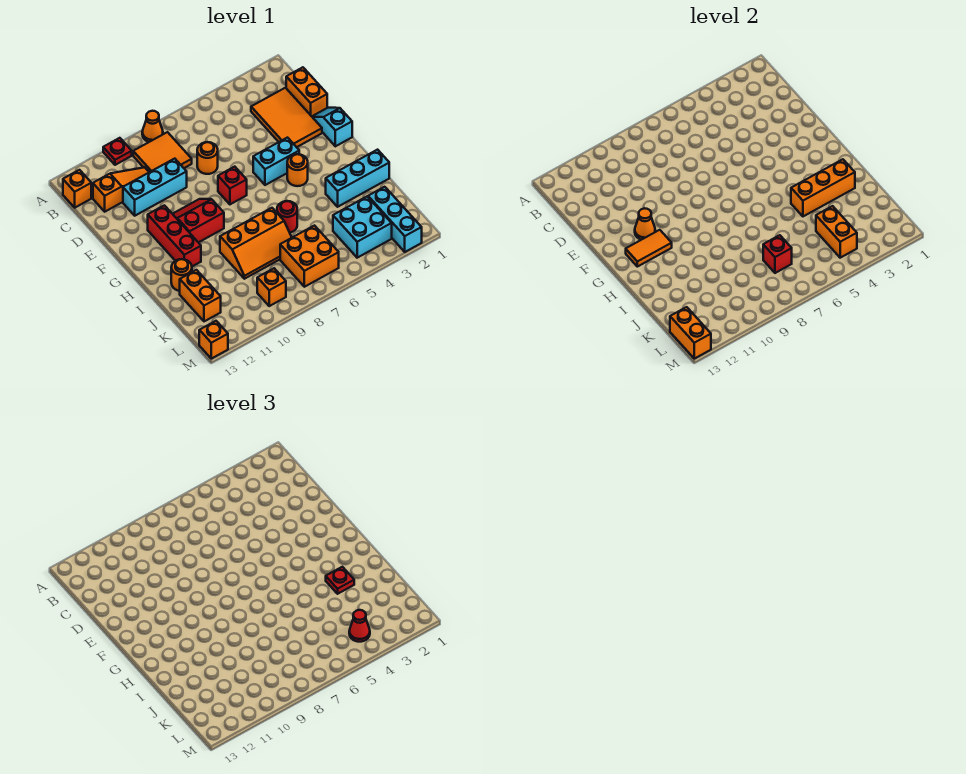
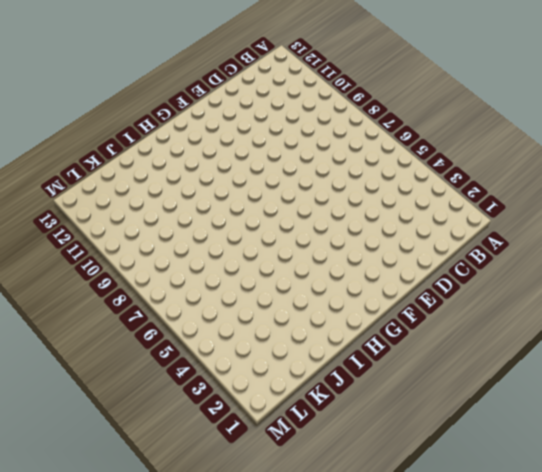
none -> orange 1x1 cone [142,111,163,142]
none -> red 1x1 plate [103,138,132,165]
none -> orange 2x2 tile [133,132,192,172]
none -> orange 1x1 brick [63,170,91,208]

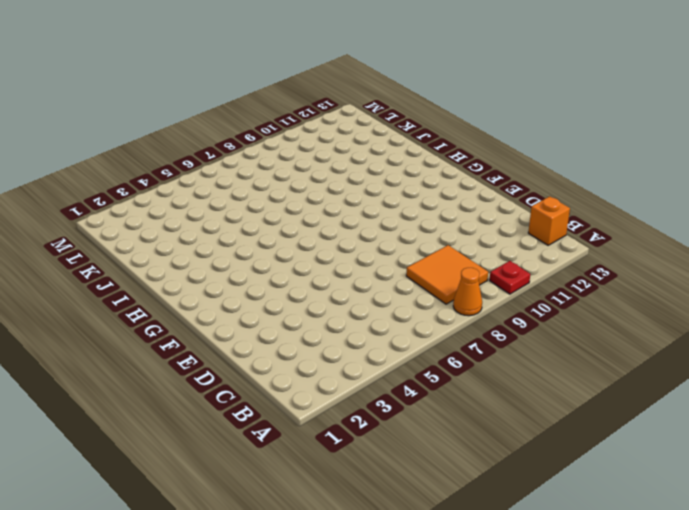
none -> orange 1x2 brick [286,67,327,116]
none -> orange 2x3 tile [251,88,322,147]
none -> orange 1x3 slope [93,167,149,212]
none -> orange 1x1 round brick [197,142,218,174]

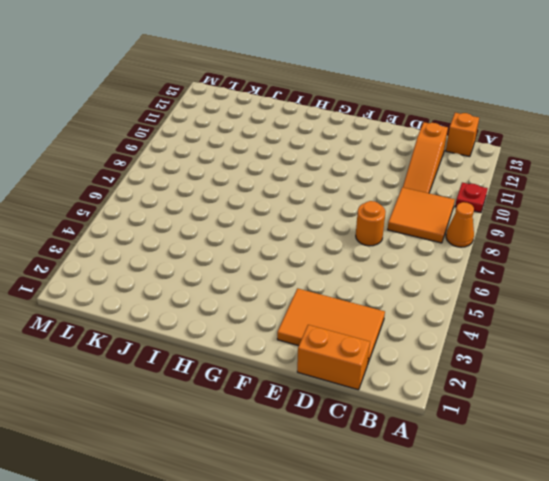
none -> cyan 1x3 brick [123,159,187,216]
none -> cyan 1x2 slope [312,108,352,146]
none -> cyan 1x2 brick [253,138,299,185]
none -> red 1x1 brick [218,167,247,204]

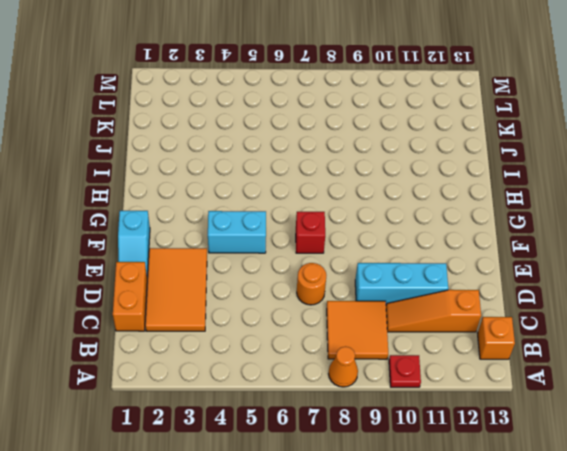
none -> red 2x2 slope [173,199,224,243]
none -> red 1x3 brick [148,205,201,266]
none -> orange 1x1 round brick [287,154,308,186]
none -> cyan 1x3 brick [326,150,389,207]

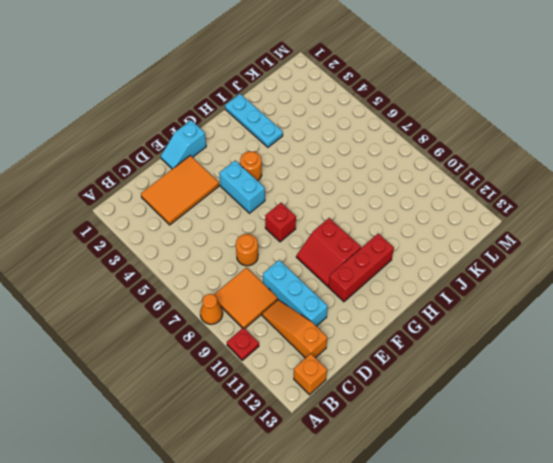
cyan 1x3 plate [225,94,283,147] -> cyan 1x3 brick [326,150,389,207]
none -> orange 1x2 brick [286,67,327,116]
none -> red 1x1 round brick [277,201,297,233]
none -> orange 2x3 slope [220,208,292,279]
none -> orange 1x1 round brick [171,259,192,291]

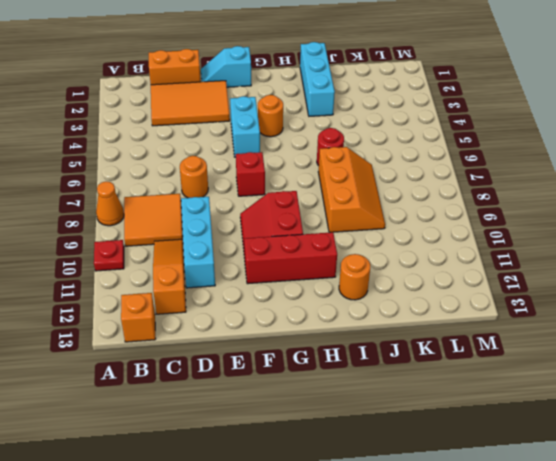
none -> orange 1x2 brick [180,270,221,321]
none -> cyan 1x3 brick [368,187,422,252]
none -> cyan 2x2 brick [333,197,392,258]
none -> orange 2x2 brick [280,226,339,287]

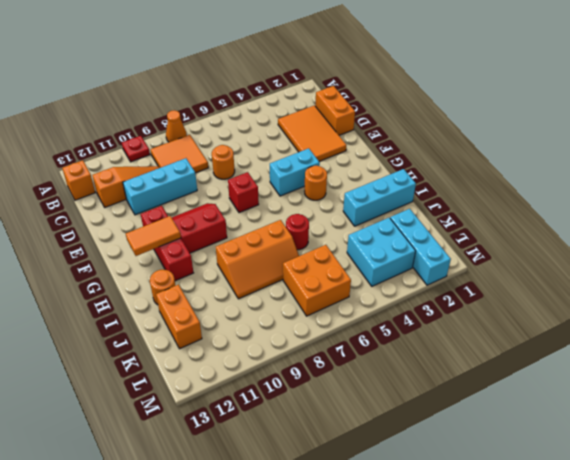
none -> cyan 1x2 slope [312,108,352,146]
none -> orange 1x1 brick [257,268,286,306]
none -> orange 1x1 brick [199,321,228,359]
none -> orange 1x1 cone [635,208,655,240]

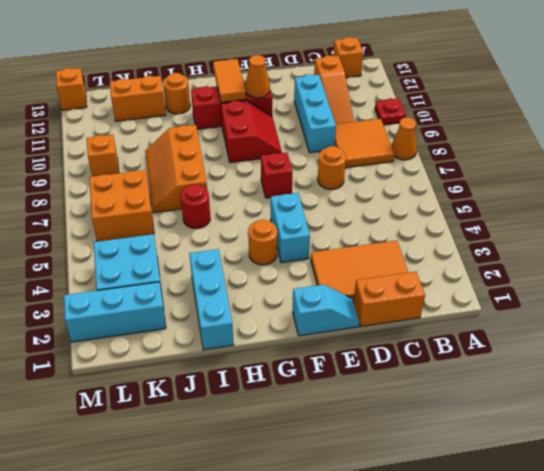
none -> orange 1x3 brick [791,159,855,216]
none -> orange 1x2 brick [816,206,857,258]
none -> red 1x1 brick [763,235,792,273]
none -> orange 1x2 brick [670,307,711,359]

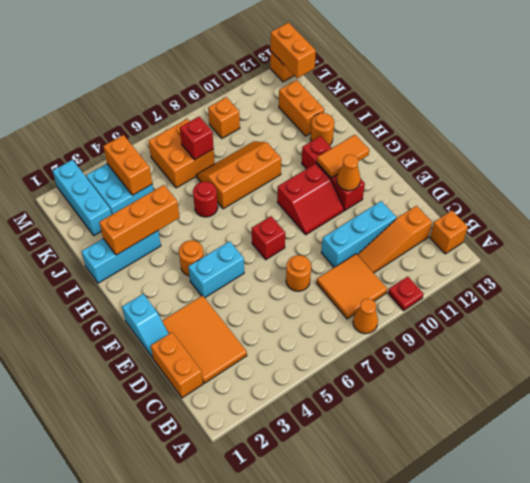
none -> red 1x1 plate [326,567,354,594]
none -> red 1x1 cone [349,610,370,642]

